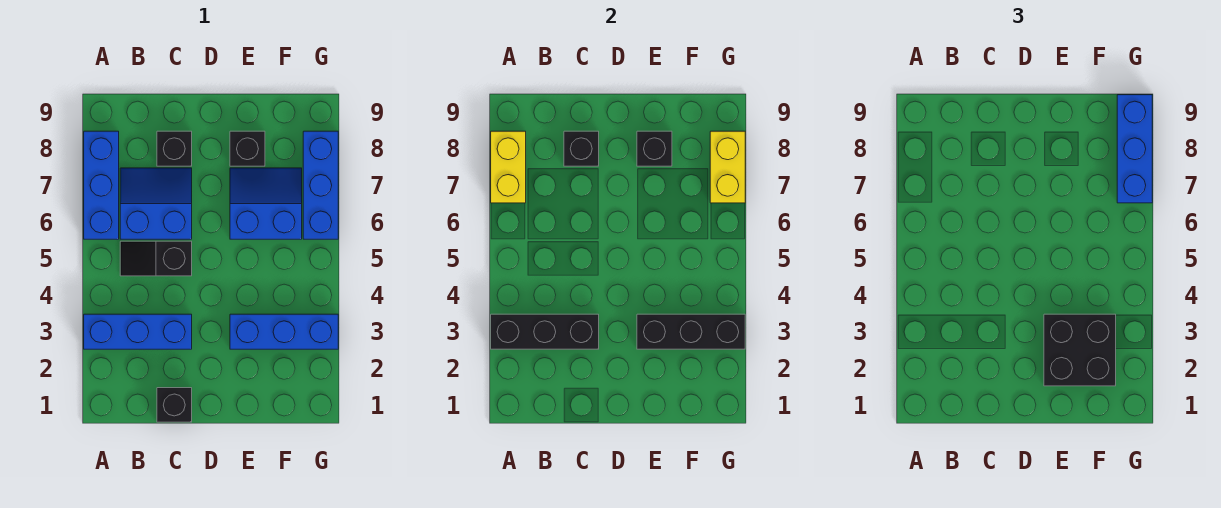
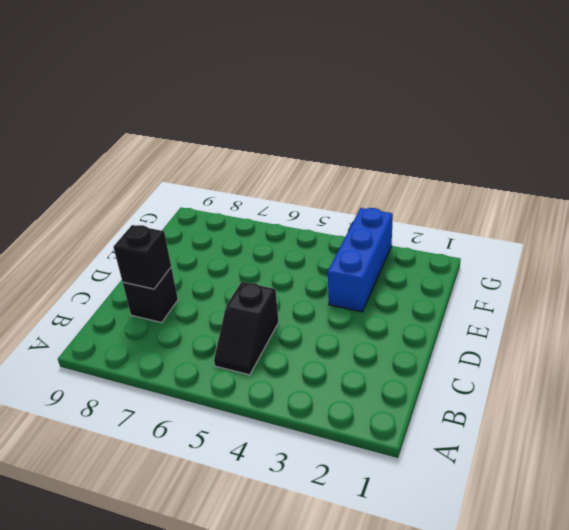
none -> blue 1x3 brick [84,314,192,349]
none -> blue 1x3 brick [84,131,119,239]
none -> blue 2x2 slope [120,168,192,239]

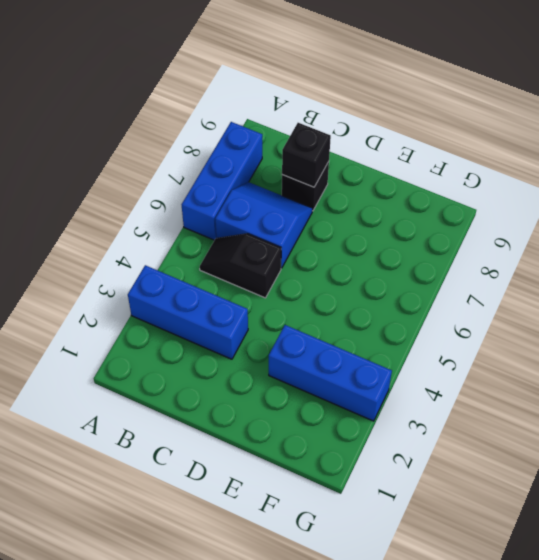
none -> black 1x1 brick [157,388,192,422]
none -> blue 2x2 slope [230,168,302,239]
none -> black 1x1 brick [230,131,265,166]

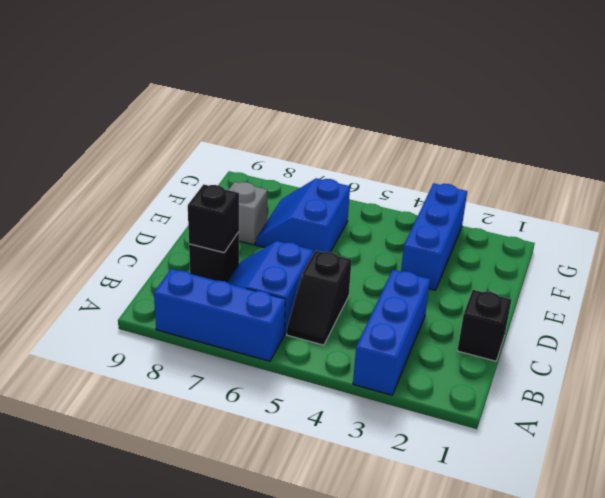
grey 1x1 brick [229,182,267,245] -> black 1x1 brick [230,131,265,166]
none -> blue 1x3 brick [303,131,338,239]
none -> black 1x3 brick [491,314,599,349]
none -> yellow 1x2 brick [491,131,526,203]

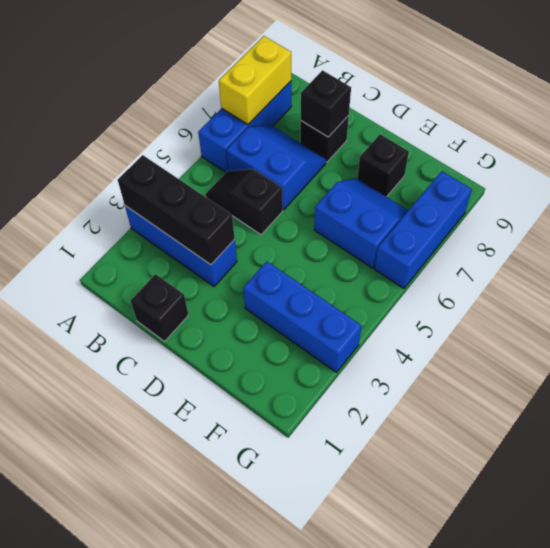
none -> black 1x3 brick [637,314,745,349]
none -> black 1x1 brick [637,131,672,166]
none -> yellow 1x2 brick [710,131,745,203]

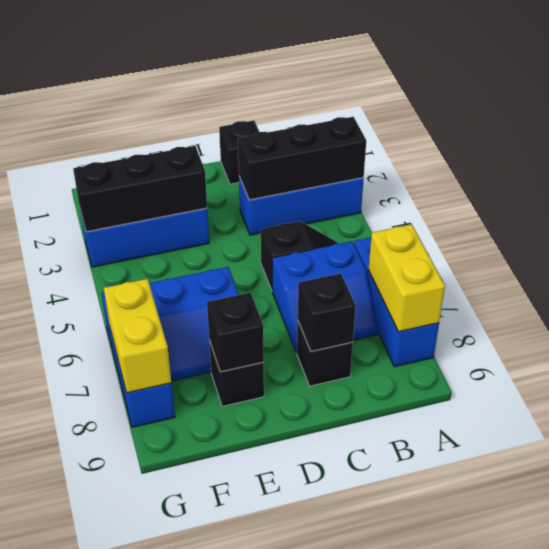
none -> black 2x2 brick [1044,314,1116,386]
none -> blue 1x3 brick [1117,95,1152,203]

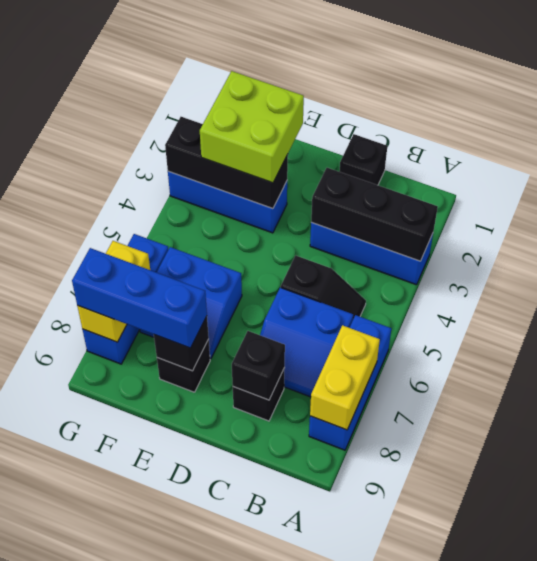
lime 2x2 brick [200,71,304,183] -> black 2x2 brick [1044,314,1116,386]
blue 1x3 brick [72,248,207,348] -> blue 1x3 brick turned to [1117,95,1152,203]

